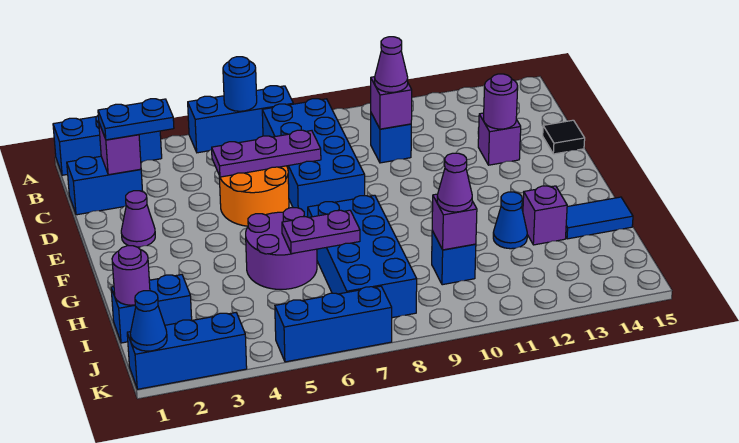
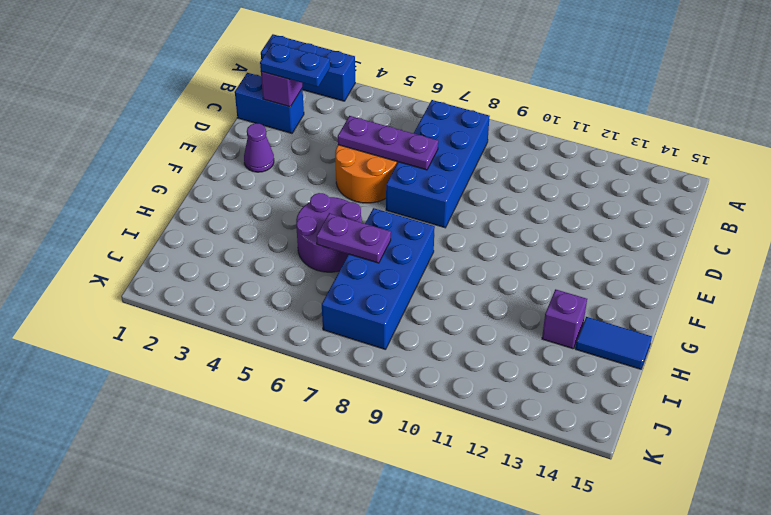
none -> blue 1x3 brick [188,86,293,153]
none -> blue 1x1 brick [371,113,411,163]
none -> purple 1x1 brick [478,113,521,165]
none -> black 1x1 tile [543,120,585,154]

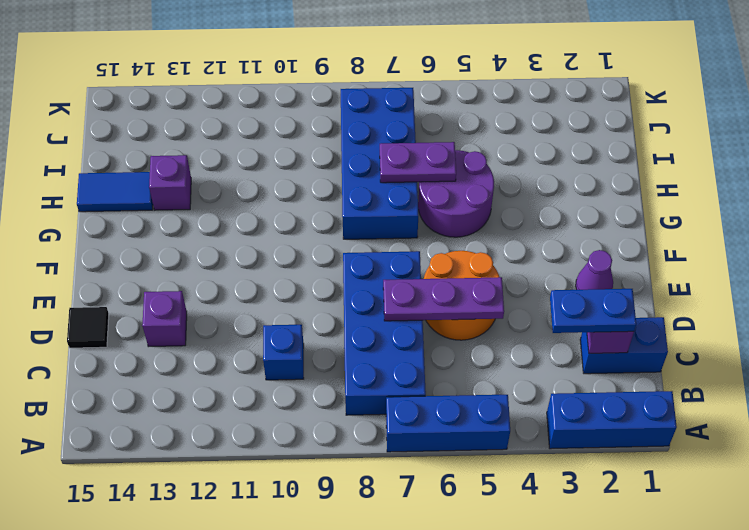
none -> blue 1x1 cone [493,192,527,249]
none -> blue 1x2 brick [111,275,192,343]
none -> blue 1x1 brick [432,231,476,285]
none -> blue 1x3 brick [127,313,247,389]

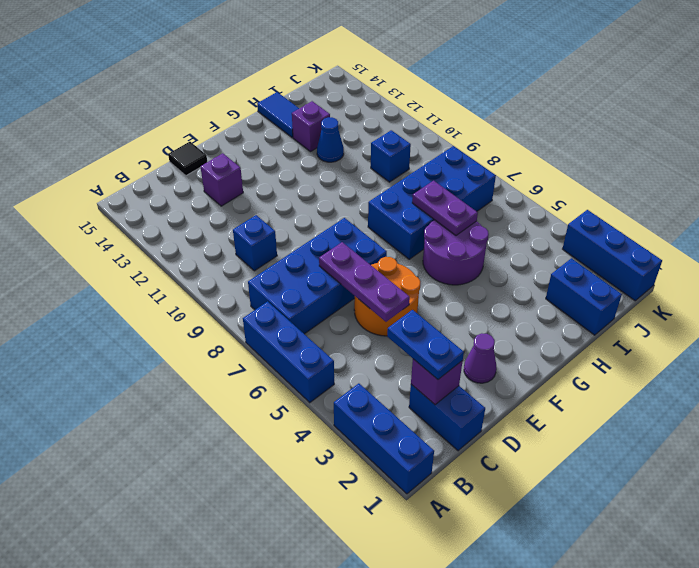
none -> blue 1x3 brick [275,286,392,362]
none -> blue 1x1 round brick [223,57,257,111]
none -> purple 1x1 brick [371,77,412,129]
none -> purple 1x1 round brick [484,74,518,129]

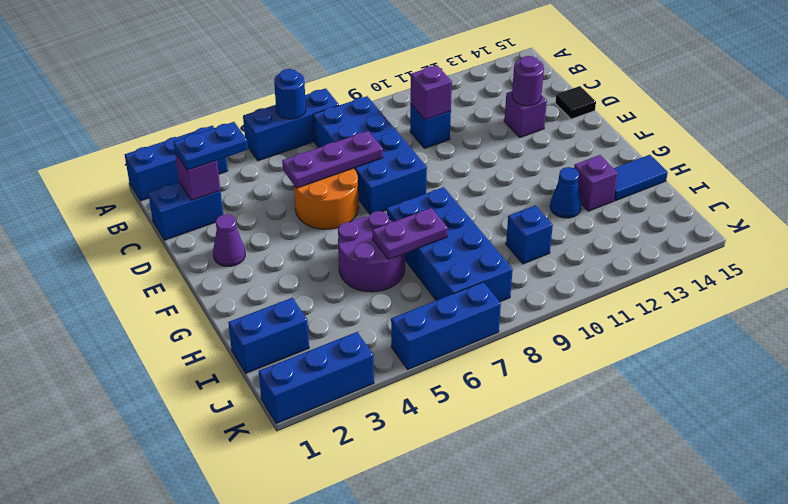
none -> purple 1x1 round brick [112,246,150,305]
none -> purple 1x1 brick [432,194,477,250]
none -> blue 1x1 cone [130,291,167,351]
none -> purple 1x1 cone [375,37,408,92]

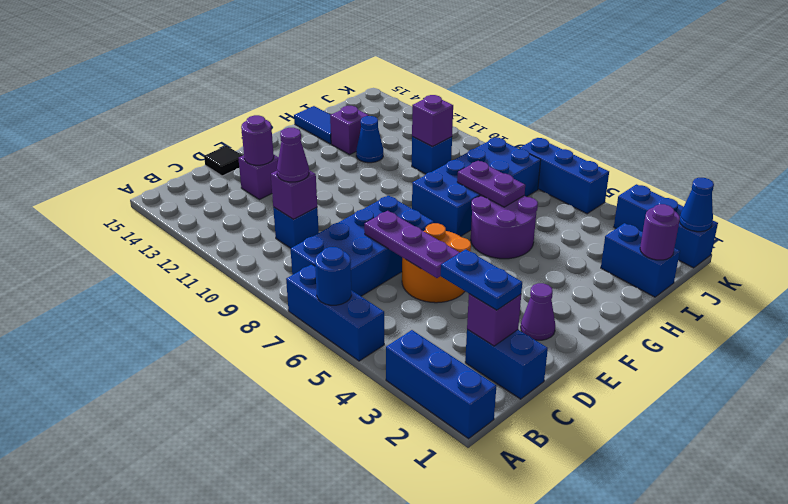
none -> purple 1x1 cone [437,153,472,212]

